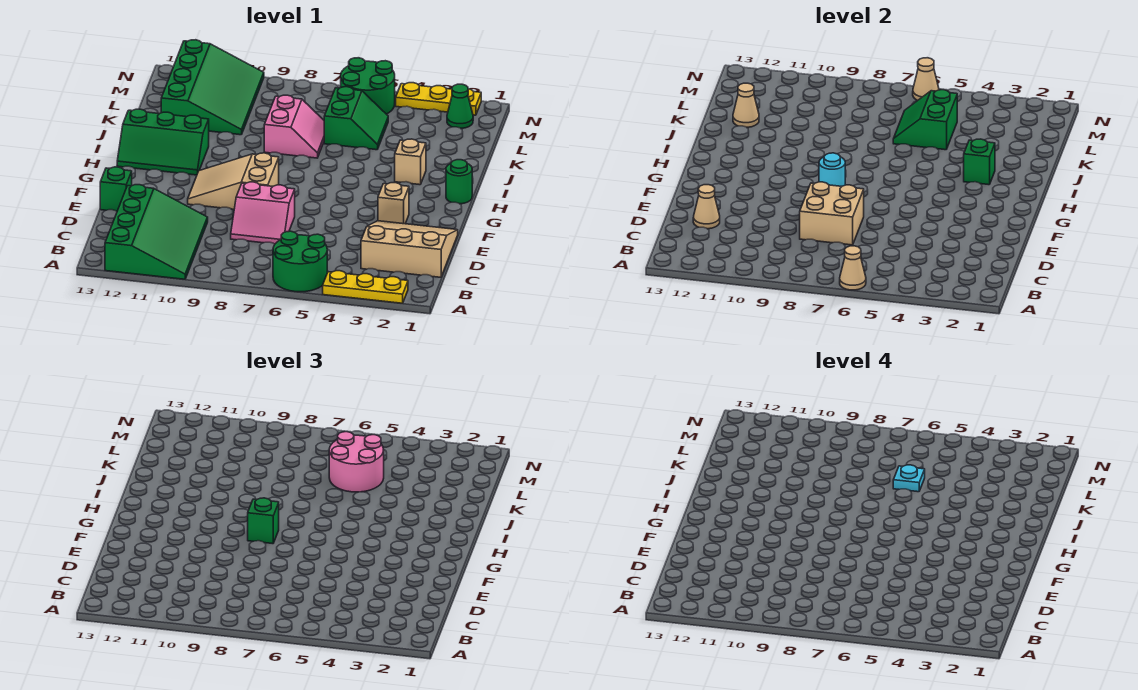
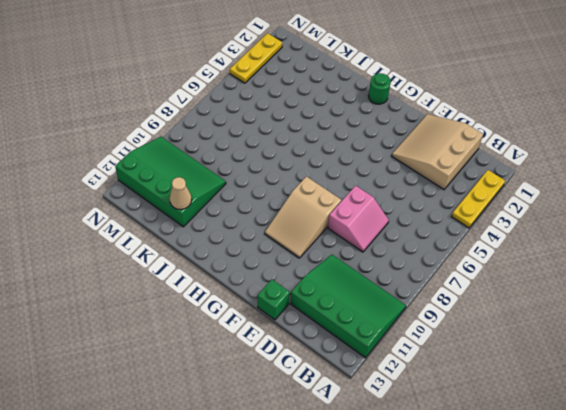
none -> green 2x2 round brick [273,231,327,292]
none -> tan 1x1 brick [378,183,409,224]
none -> green 2x3 slope [117,109,209,175]

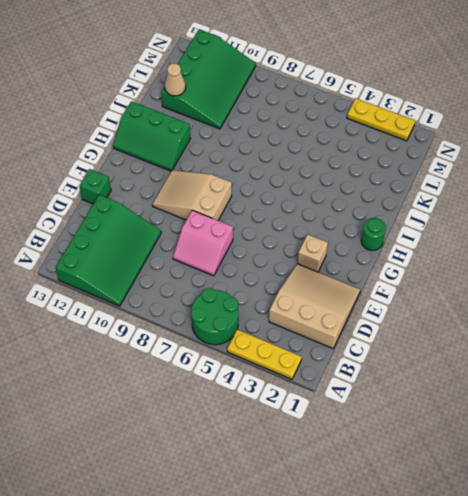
none -> tan 1x1 brick [395,139,426,185]
none -> pink 2x2 slope [264,95,324,158]
none -> green 2x2 slope [324,87,388,150]

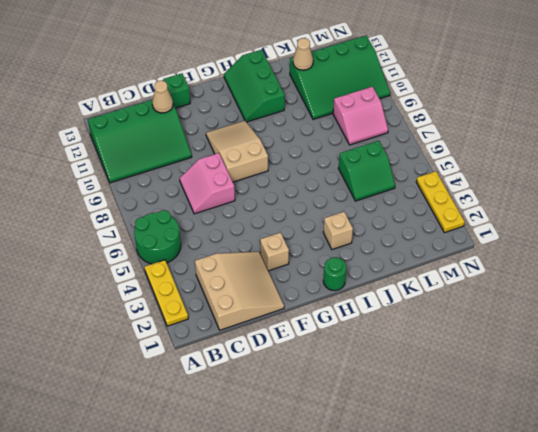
pink 2x2 slope [333,87,388,145] -> pink 2x2 slope moved to [264,95,324,158]
none -> green 1x1 cone [447,84,473,128]
none -> green 2x2 round brick [341,58,395,114]
none -> tan 1x1 cone [840,246,866,290]

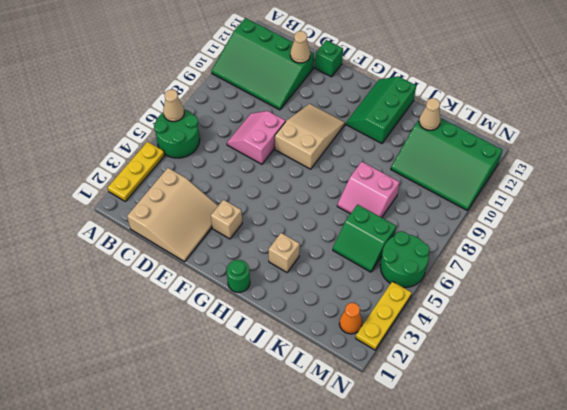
orange 1x1 cone [339,303,362,334] -> green 1x1 cone [447,84,473,128]
none -> tan 2x2 brick [800,182,864,245]
none -> cyan 1x1 round brick [819,153,845,186]
none -> green 1x1 brick [964,139,995,185]

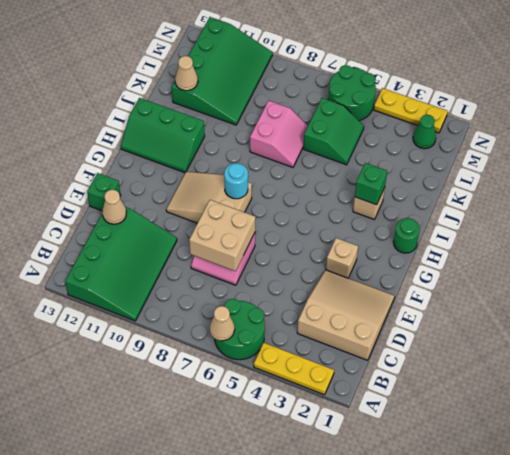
none -> green 2x2 slope [893,90,957,150]
none -> tan 1x1 cone [913,58,939,100]
none -> green 1x1 brick [248,498,279,544]

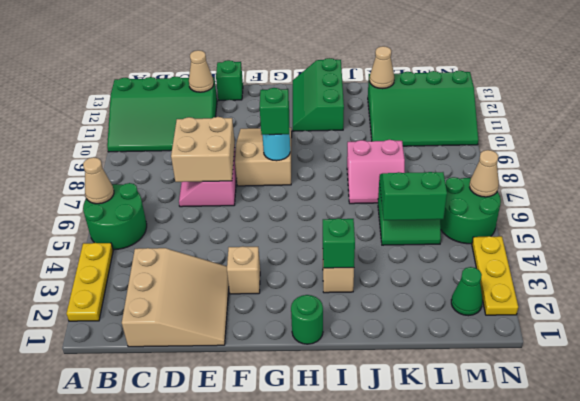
none -> pink 2x2 round brick [329,432,384,492]
none -> cyan 1x1 plate [893,465,925,492]

